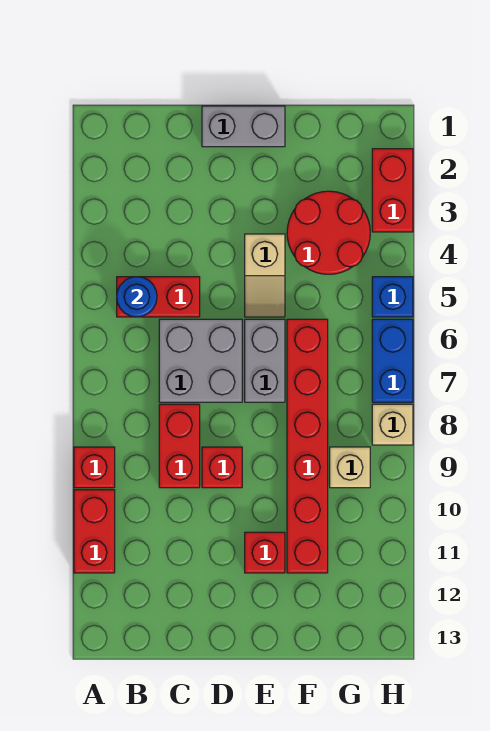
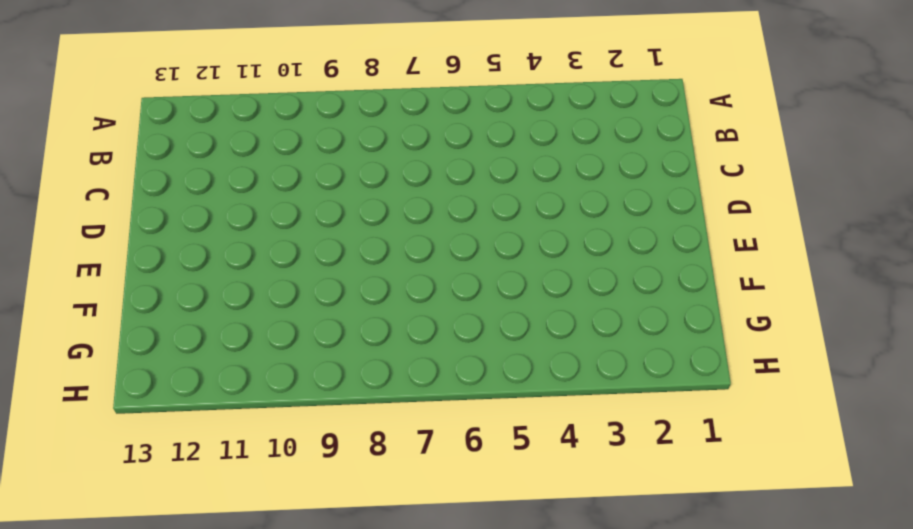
none -> red 1x1 brick [74,447,115,488]
none -> red 1x2 brick [74,490,115,573]
none -> red 1x2 brick [117,277,200,317]

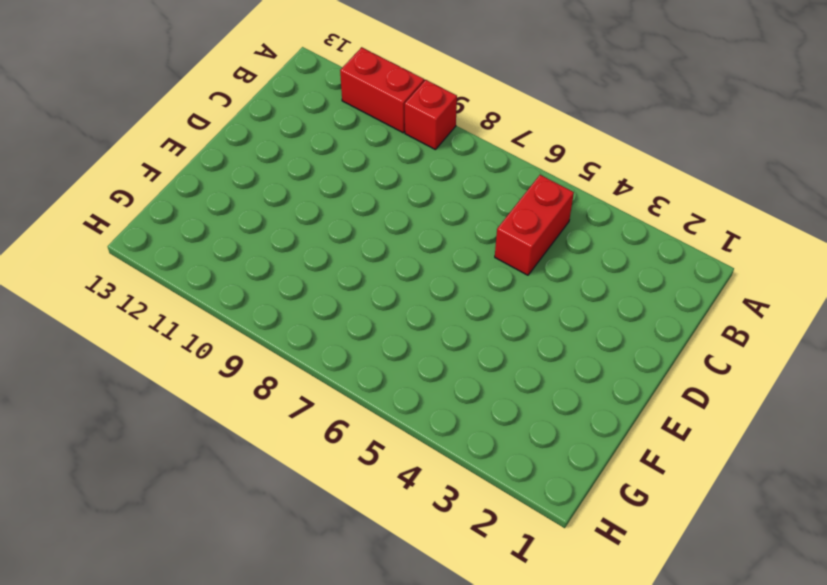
none -> grey 2x2 brick [159,319,242,402]
none -> red 1x2 brick [159,404,200,488]
none -> grey 1x2 brick [202,106,285,147]

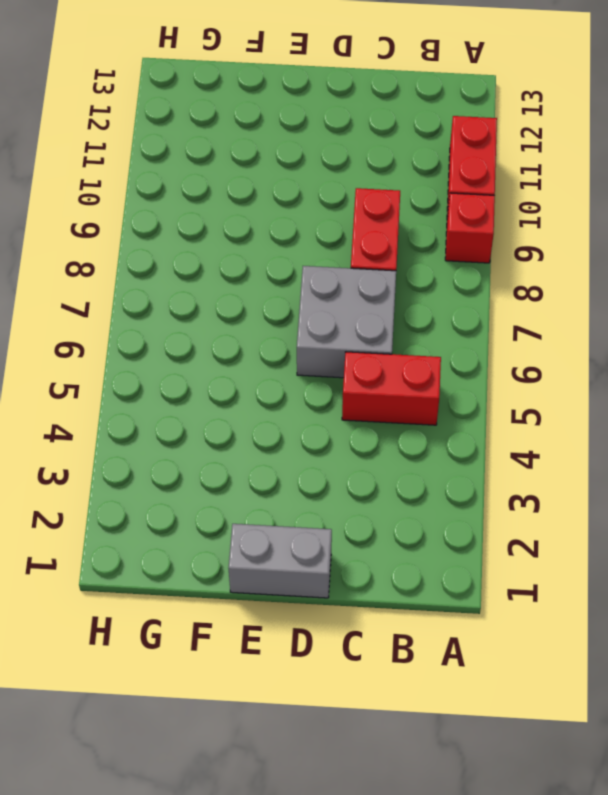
none -> red 1x1 brick [202,447,242,488]
none -> tan 1x2 slope [245,234,285,317]
none -> grey 1x2 brick [245,319,285,402]

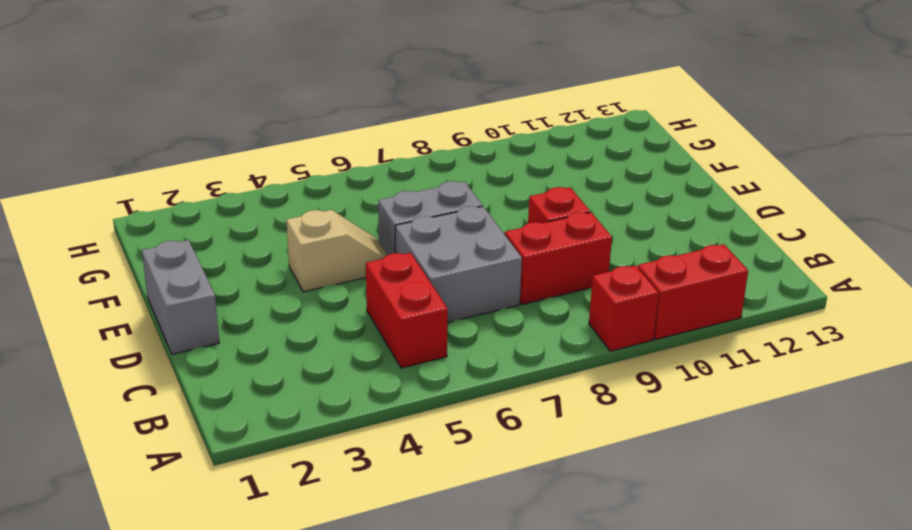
none -> red 1x1 brick [245,532,285,573]
none -> red 2x2 round brick [287,191,370,274]
none -> red 1x6 brick [287,319,328,573]

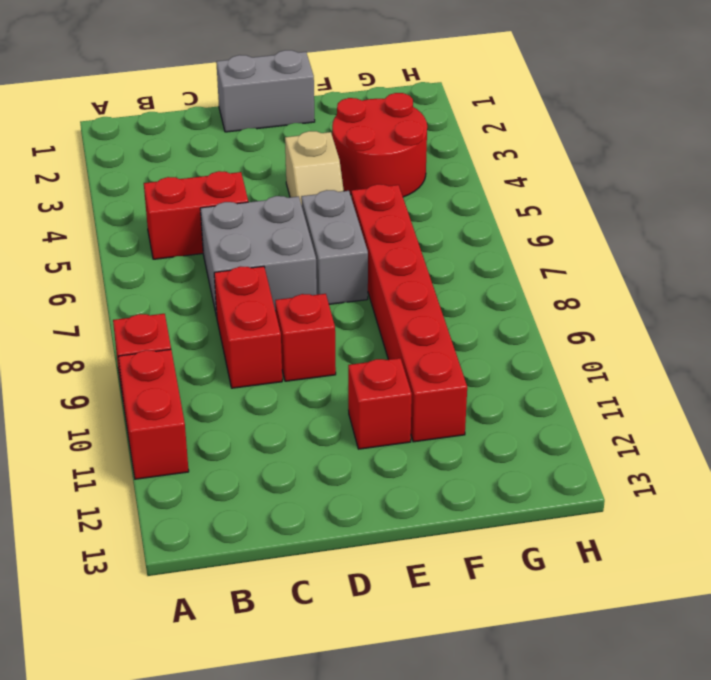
none -> tan 1x1 brick [330,447,370,488]
none -> red 1x2 brick [372,149,413,232]
none -> blue 1x1 brick [372,277,413,317]

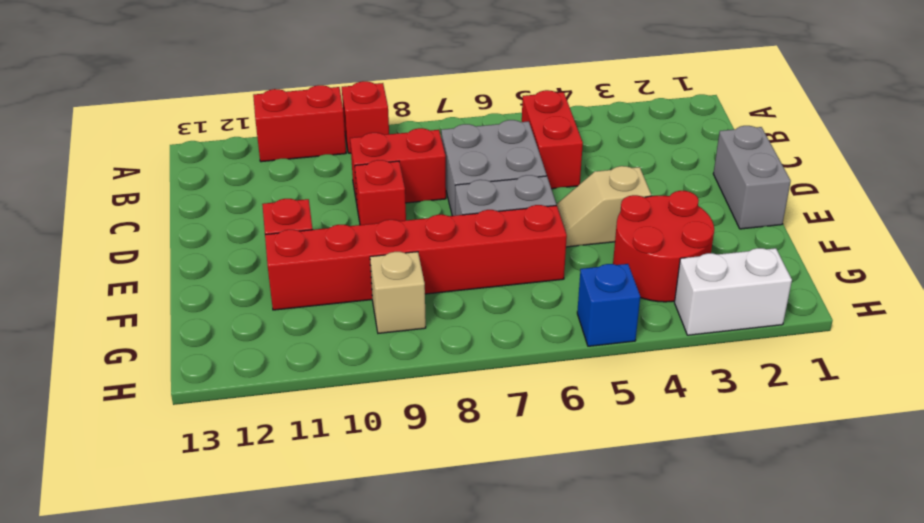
white 1x2 brick [675,248,792,335] -> red 1x2 brick [372,149,413,232]
none -> blue 1x2 brick [372,319,413,402]
none -> tan 1x1 brick [372,404,413,445]
none -> blue 1x1 round brick [117,277,157,317]

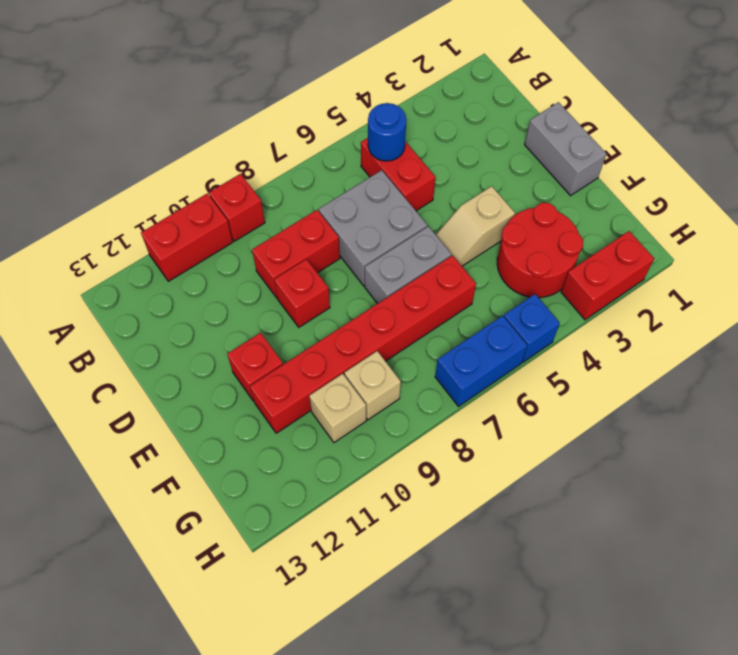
tan 1x1 brick [309,374,366,443] -> tan 1x1 brick moved to [372,404,413,445]

